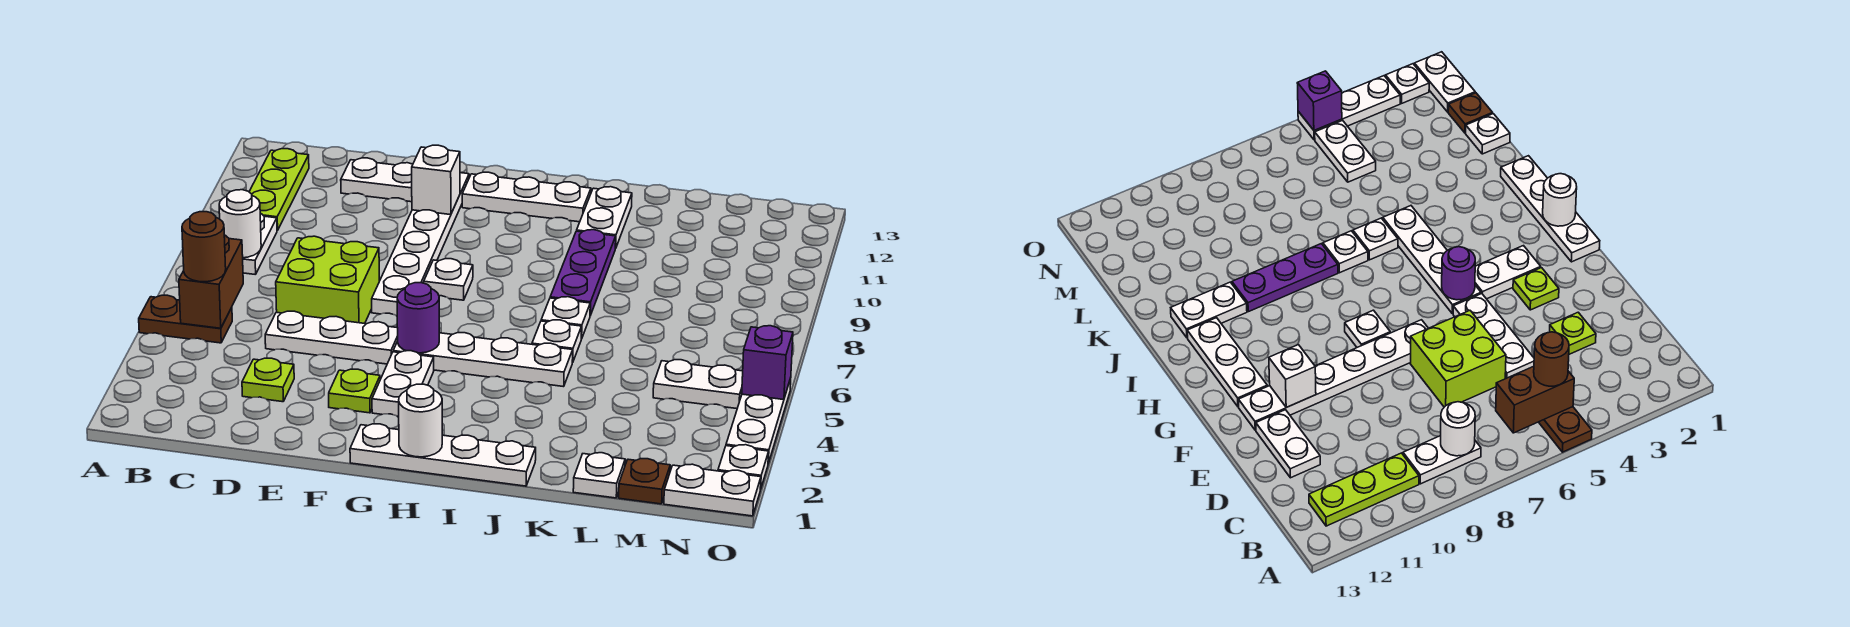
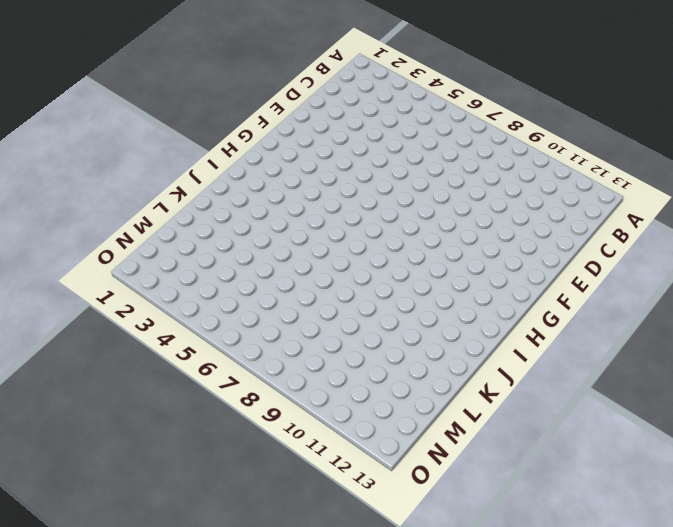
none -> brown 1x2 plate [139,295,232,343]
none -> white 1x2 plate [243,213,277,275]
none -> lime 1x3 plate [249,149,309,231]
none -> lime 1x1 plate [242,358,294,402]

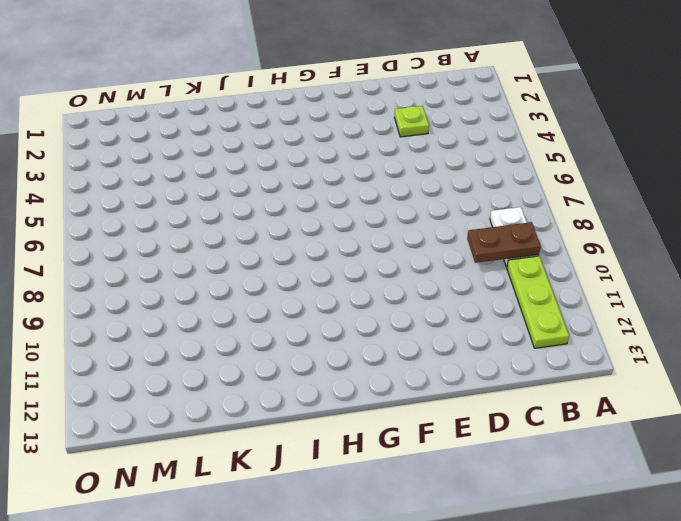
brown 1x2 plate [467,222,541,263] -> brown 1x2 plate moved to [139,295,232,343]
none -> white 1x3 plate [265,311,398,364]
none -> lime 2x2 brick [276,236,379,323]
none -> white 1x2 plate [341,158,413,202]
none -> lime 1x1 plate [329,369,380,413]

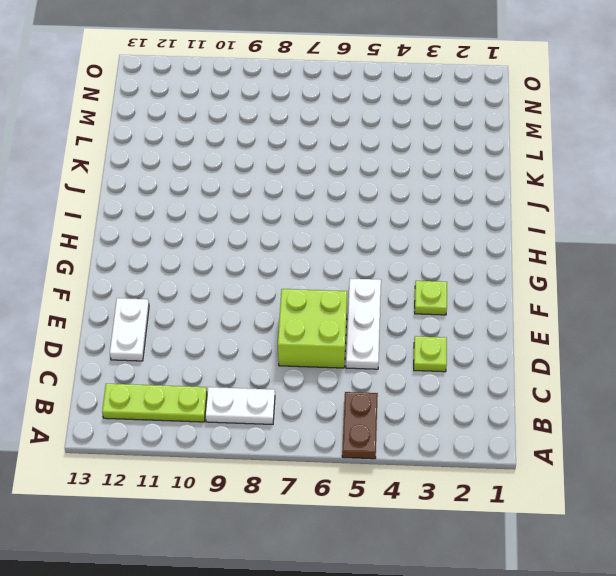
none -> white 1x6 plate [372,173,469,316]
none -> white 1x4 plate [350,424,536,486]
none -> white 1x2 plate [372,351,434,417]
none -> white 1x4 plate [393,332,573,387]

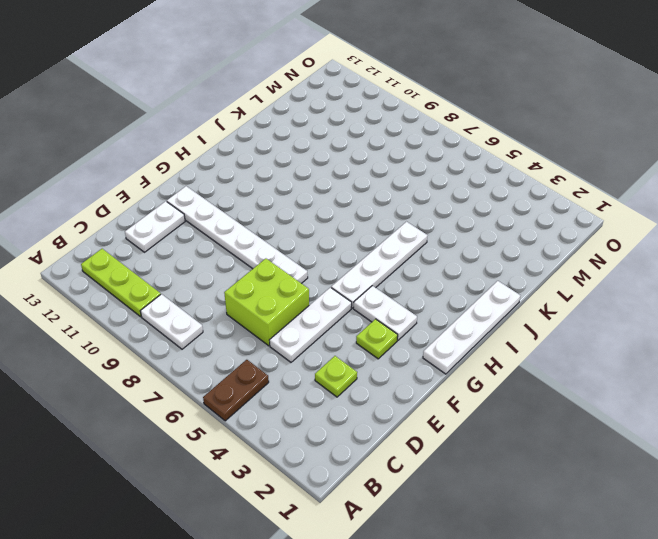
none -> white 1x1 plate [424,259,473,300]
none -> white 1x3 plate [462,172,591,222]
none -> white 1x1 plate [532,320,582,363]
none -> white 1x1 plate [541,297,590,339]

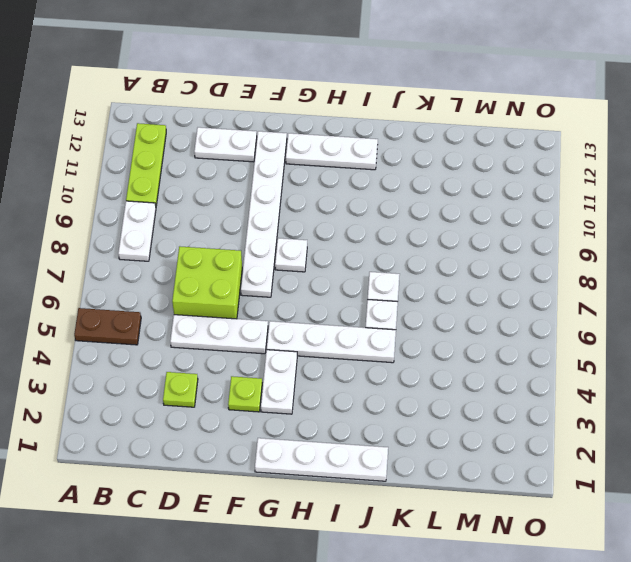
none -> purple 1x3 plate [550,230,616,316]
none -> white 1x2 plate [577,187,632,248]
none -> white 1x1 plate [573,453,625,498]
none -> brown 1x1 plate [619,459,670,504]

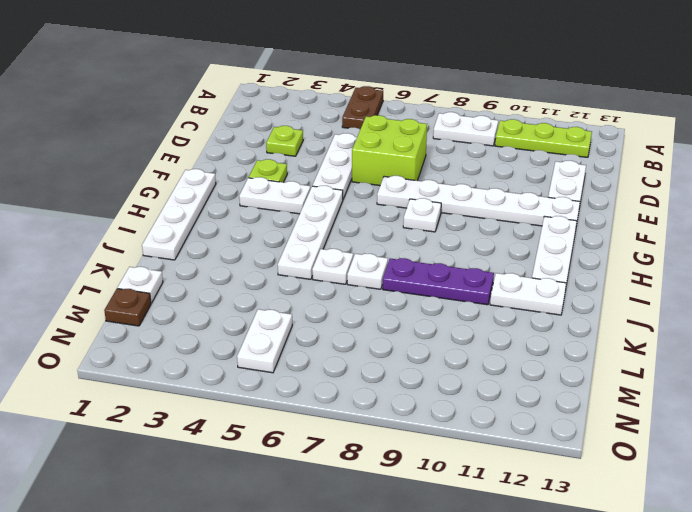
none -> white 1x2 plate [664,464,761,516]
none -> white 1x1 plate [718,445,769,490]
none -> white 1x3 plate [726,378,791,463]
none -> brown 1x2 brick [179,235,243,328]

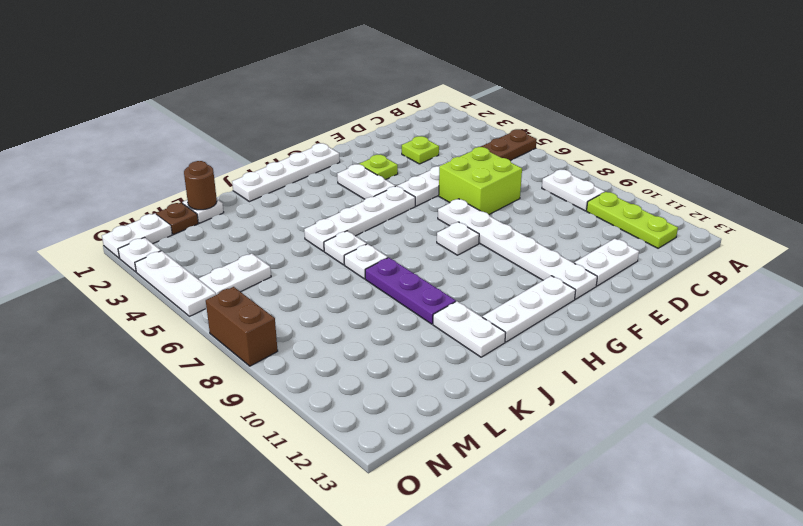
brown 1x1 round brick [184,161,217,210] -> brown 1x1 round brick moved to [182,212,226,282]
brown 1x2 brick [206,287,278,366] -> brown 1x2 brick moved to [179,235,243,328]
none -> white 1x1 round brick [219,190,261,258]
none -> white 1x1 brick [412,145,460,215]
none -> purple 1x1 round brick [397,283,439,353]
none -> white 1x1 round brick [399,384,442,457]

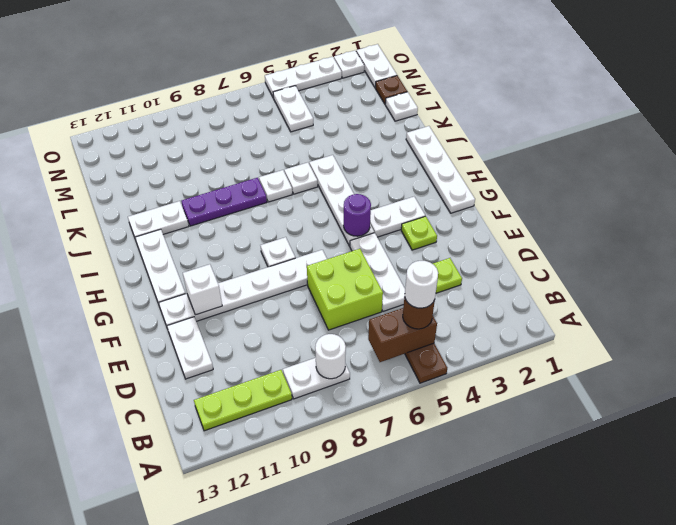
white 1x1 round brick [405,261,438,308] -> white 1x1 round brick moved to [399,384,442,457]
none -> purple 1x1 brick [742,326,793,400]

